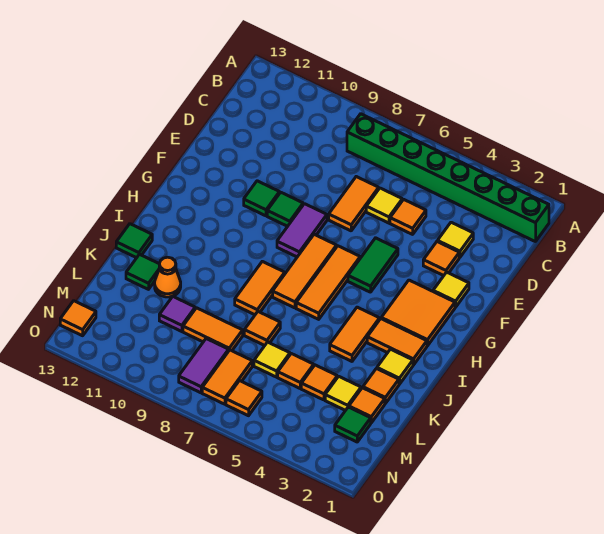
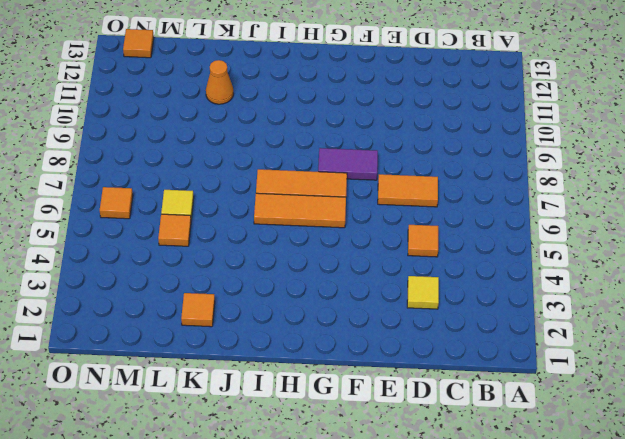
none -> green 1x8 brick [347,114,549,242]
none -> yellow 1x1 tile [366,188,402,223]
none -> orange 1x1 tile [423,242,459,276]
none -> yellow 1x1 tile [433,272,469,307]

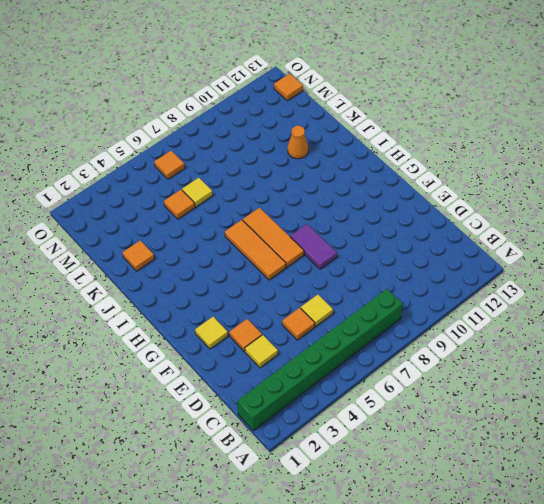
none -> orange 1x2 tile [329,177,379,231]
none -> green 1x2 tile [348,238,398,292]
none -> green 1x1 tile [267,192,303,226]
none -> green 1x1 tile [244,181,280,216]

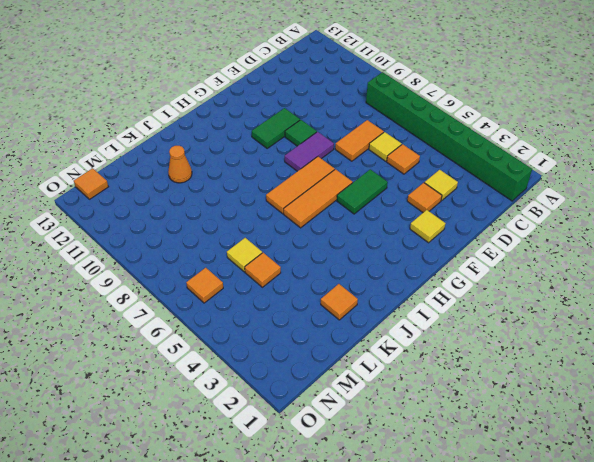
green 1x2 tile [252,108,300,148] -> green 1x1 tile [244,181,280,216]
none -> orange 2x2 tile [381,280,455,346]
none -> orange 1x2 tile [367,319,427,365]
none -> orange 1x2 tile [330,307,380,361]
none -> orange 1x2 tile [235,261,285,315]

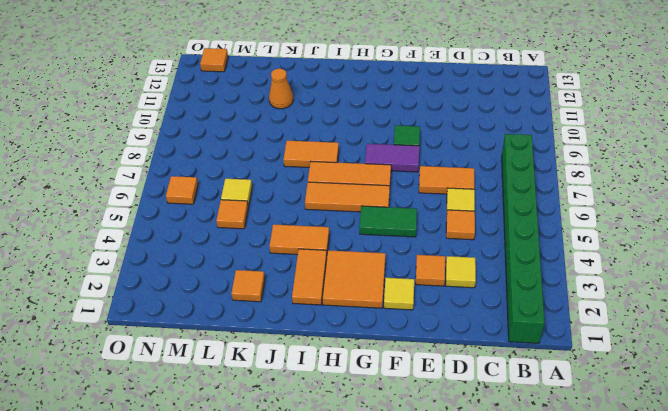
none -> green 1x1 tile [244,181,280,216]
none -> yellow 1x1 tile [377,349,413,384]
none -> green 1x1 tile [116,224,152,258]
none -> orange 1x1 tile [244,312,280,345]

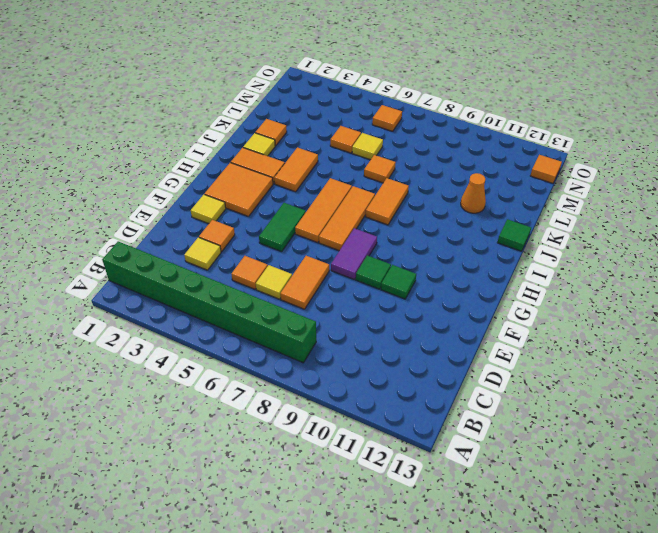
none -> green 1x1 tile [126,254,159,289]
none -> orange 1x1 tile [349,388,385,423]
none -> yellow 1x1 tile [325,376,361,410]
none -> orange 1x1 tile [301,365,337,400]

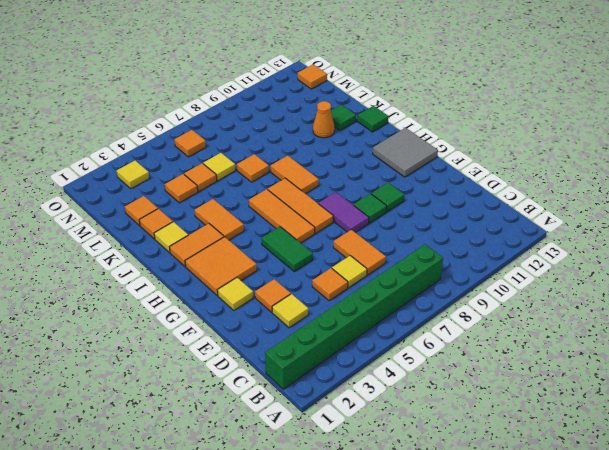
grey 2x2 tile [373,128,438,177] -> none
yellow 1x1 tile [117,161,149,189] -> yellow 1x1 tile moved to [325,376,361,410]
none -> orange 1x2 tile [183,308,243,351]
none -> purple 1x1 tile [159,297,195,332]
none -> green 1x1 tile [335,407,371,442]
none -> orange 1x2 tile [202,350,252,404]

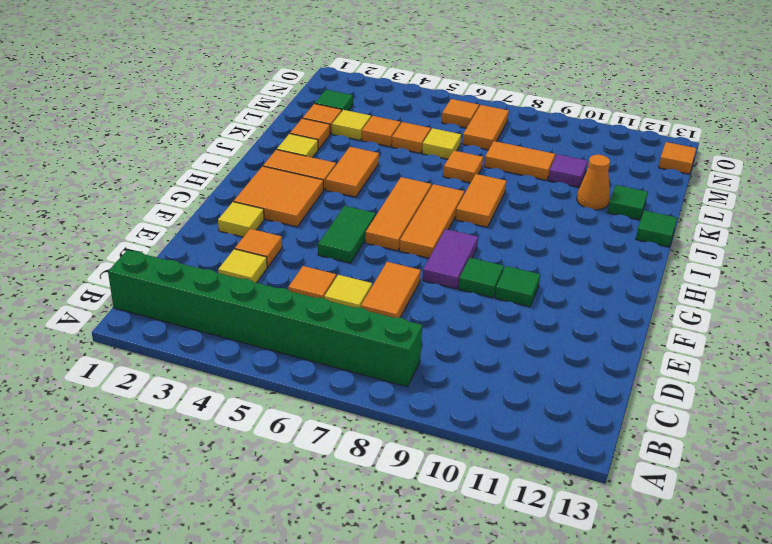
none -> purple 1x2 tile [179,339,229,393]

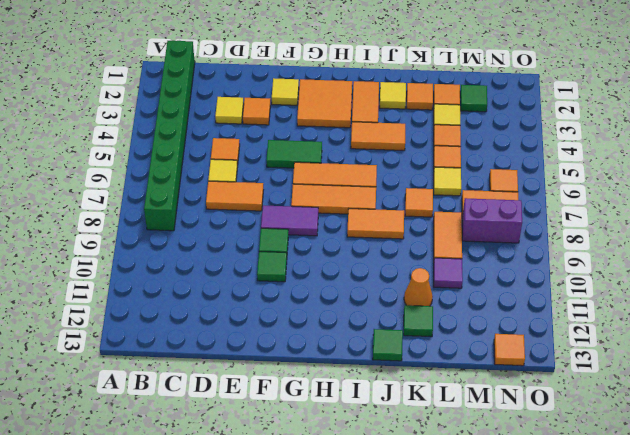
purple 1x2 brick [462,198,522,243] -> purple 1x2 tile [179,339,229,393]

